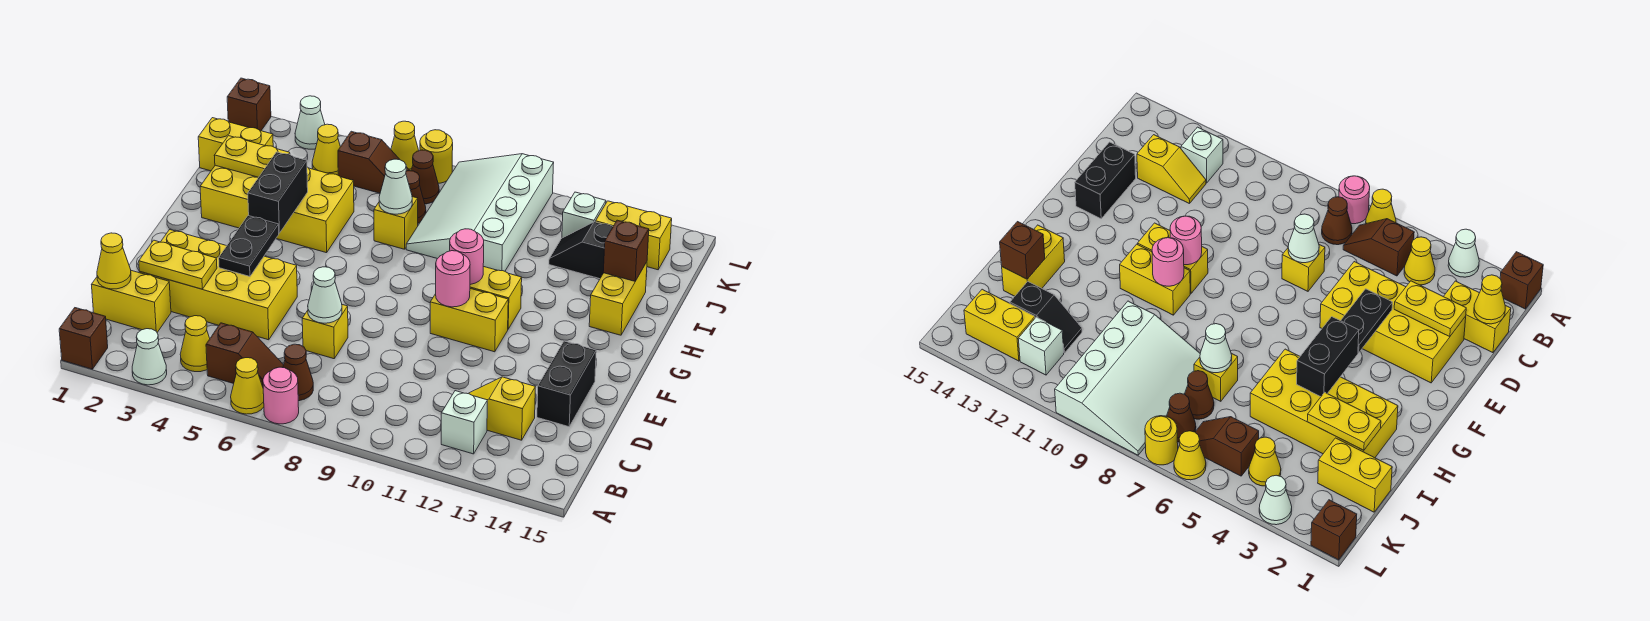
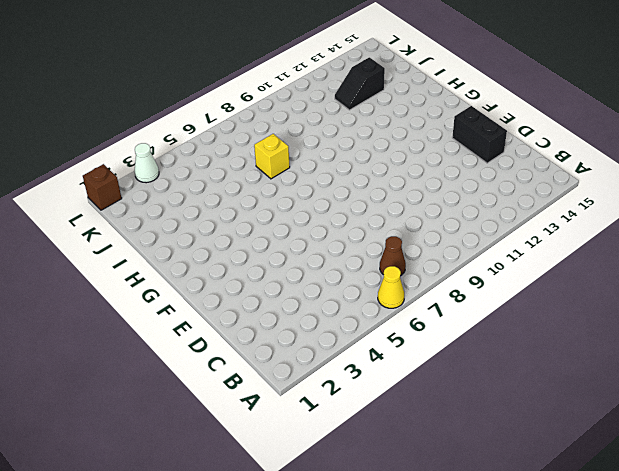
none -> brown 1x1 brick [59,308,108,369]
none -> white 1x1 cone [132,329,167,385]
none -> pink 1x1 round brick [263,367,299,424]
none -> yellow 1x1 cone [180,316,210,372]

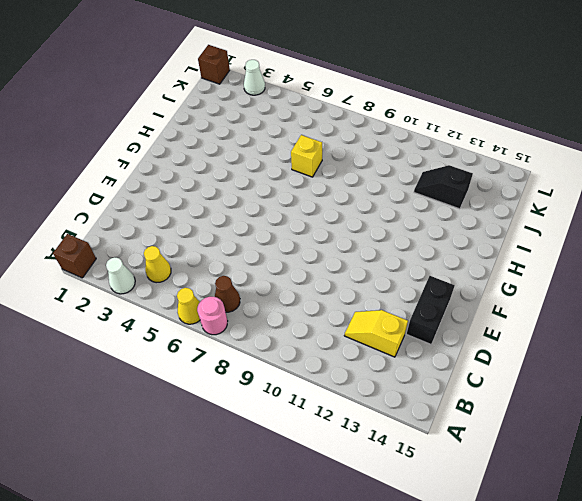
none -> brown 1x2 slope [206,323,283,387]
none -> white 1x1 brick [441,391,487,454]
none -> yellow 1x2 brick [92,271,171,332]
none -> yellow 2x4 brick [139,230,297,340]

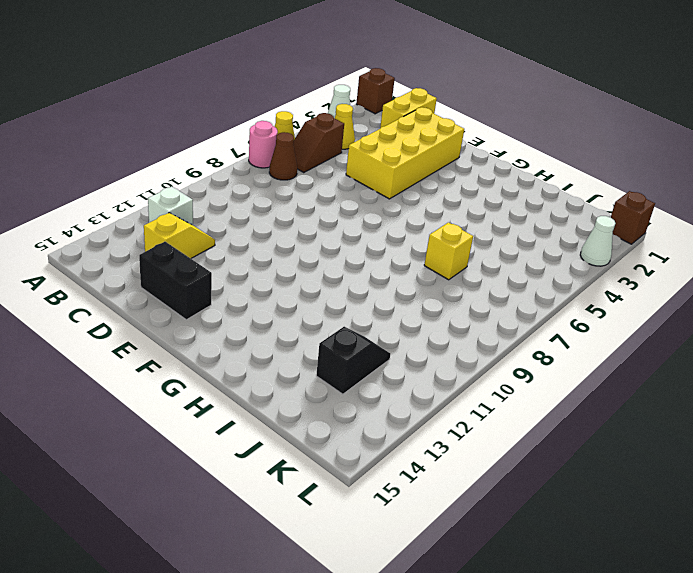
none -> yellow 1x1 brick [302,305,348,359]
none -> yellow 1x2 brick [430,289,508,352]
none -> yellow 1x2 brick [470,266,522,329]
none -> yellow 2x4 brick [200,165,354,253]

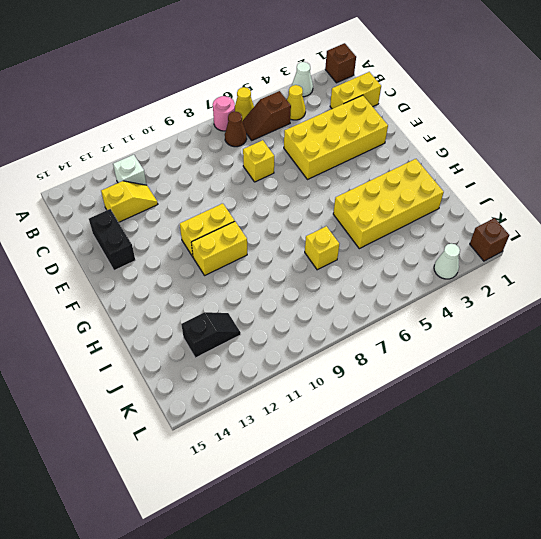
none -> yellow 1x2 brick [589,262,647,335]
none -> white 3x4 slope [406,154,554,271]
none -> yellow 1x2 brick [198,118,273,171]
none -> brown 1x1 cone [406,171,426,223]

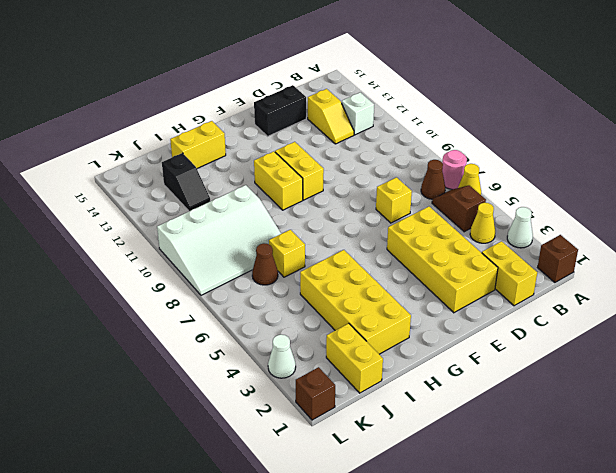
none -> yellow 1x1 cone [312,124,340,175]
none -> brown 1x2 slope [338,131,410,193]
none -> brown 1x1 cone [411,150,439,204]
none -> white 1x1 brick [562,192,606,238]

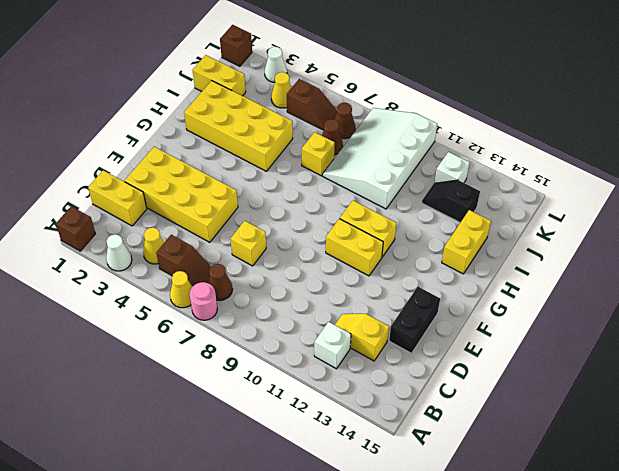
none -> yellow 1x2 brick [596,201,672,270]
none -> yellow 1x1 cone [391,121,419,171]
none -> yellow 1x1 round brick [420,130,453,183]
none -> yellow 1x1 cone [97,233,131,289]

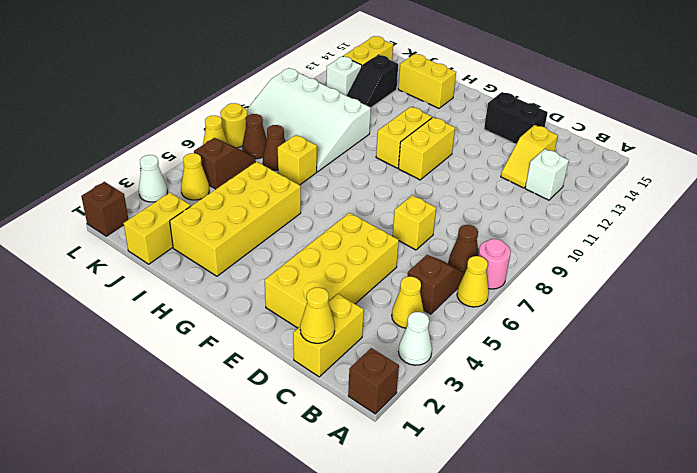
none -> yellow 1x2 plate [139,240,217,289]
none -> white 1x1 cone [308,267,342,323]
none -> black 1x2 plate [219,216,279,276]
none -> pink 1x1 round brick [436,251,470,307]

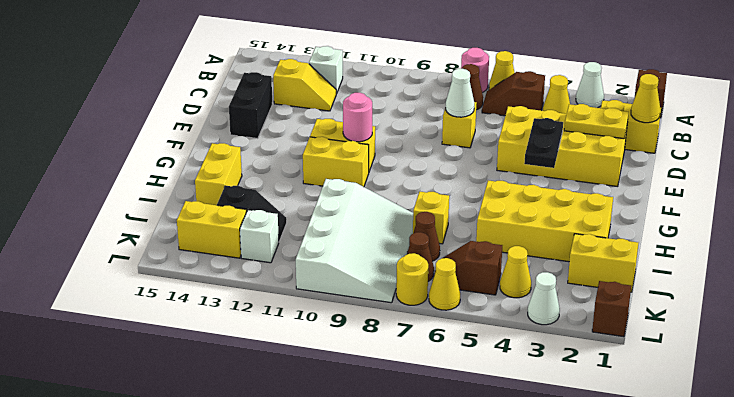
none -> black 1x2 brick [248,152,308,233]
none -> pink 1x1 round brick [450,229,484,285]
none -> yellow 1x2 plate [214,136,290,177]
none -> white 1x1 cone [379,159,412,214]

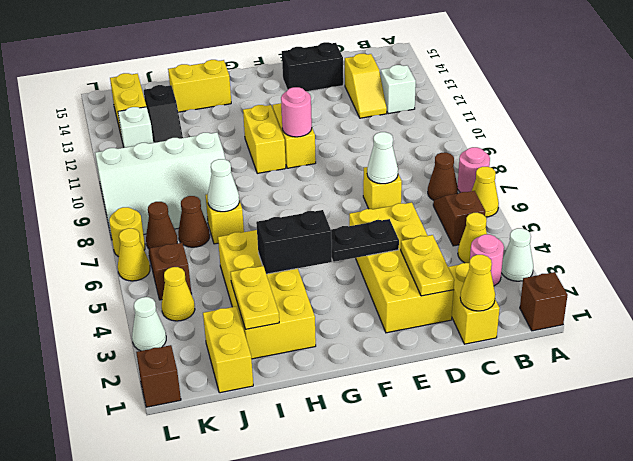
pink 1x1 round brick [470,234,504,286] -> pink 1x1 round brick moved to [450,229,484,285]
none -> brown 1x1 brick [603,220,649,281]

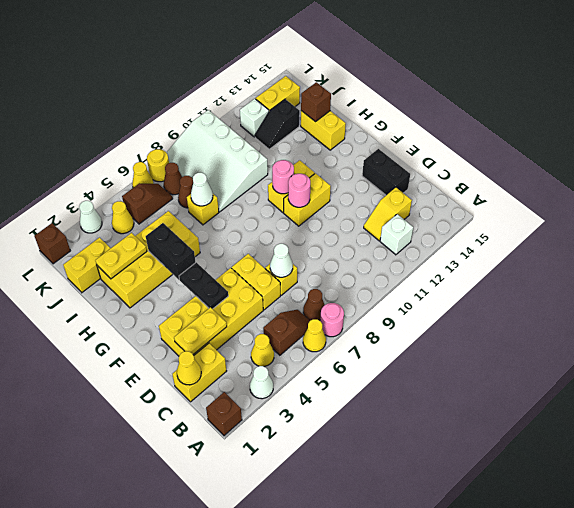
yellow 1x2 brick [232,254,280,310] -> none

